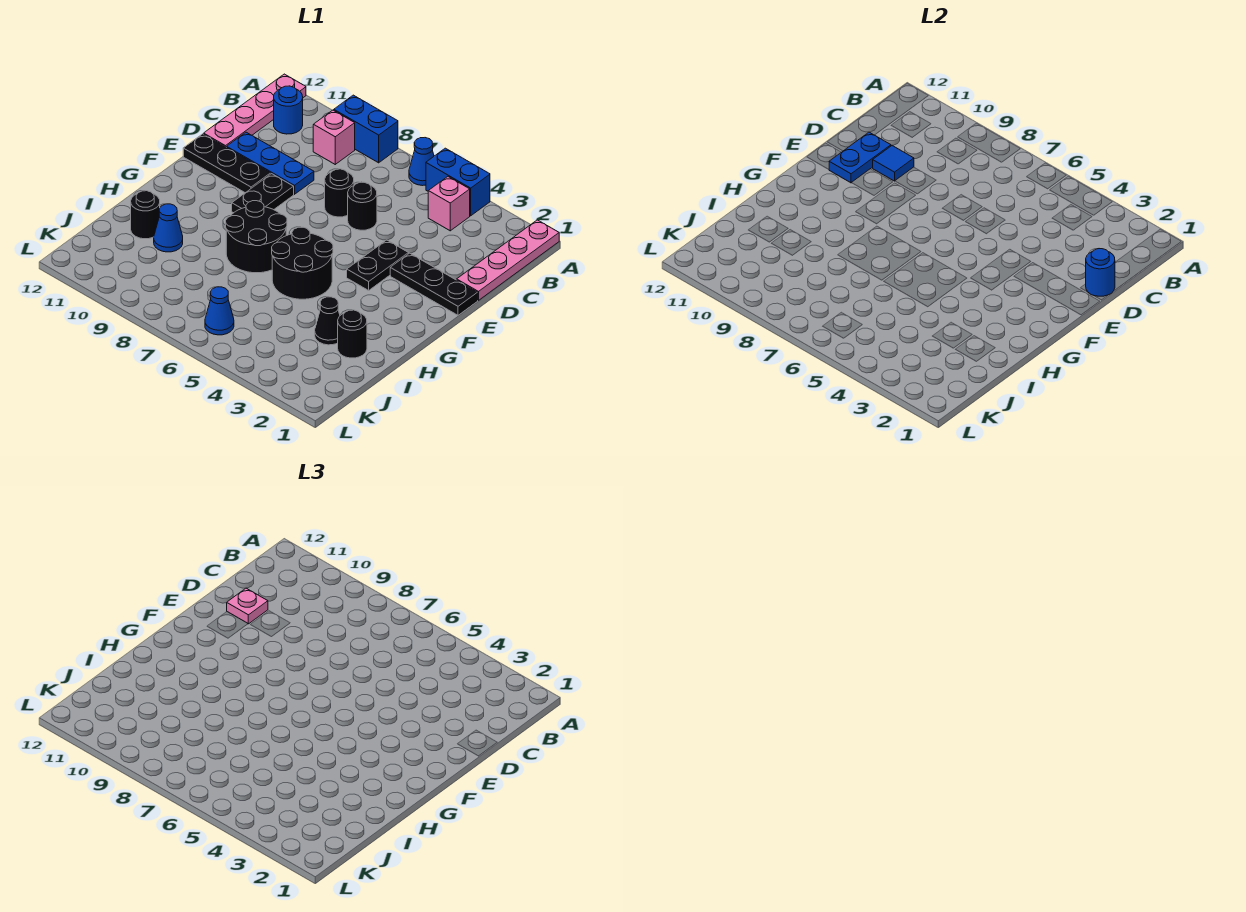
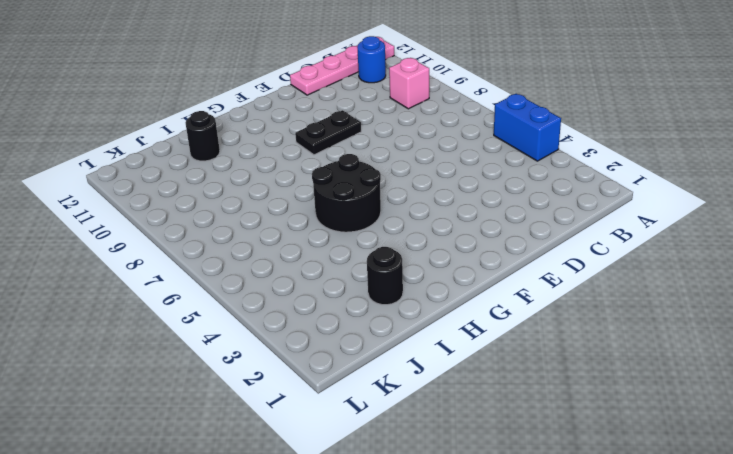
none -> pink 1x4 plate [457,220,559,300]
none -> blue 1x1 cone [409,138,434,186]
none -> blue 1x2 brick [334,95,398,163]

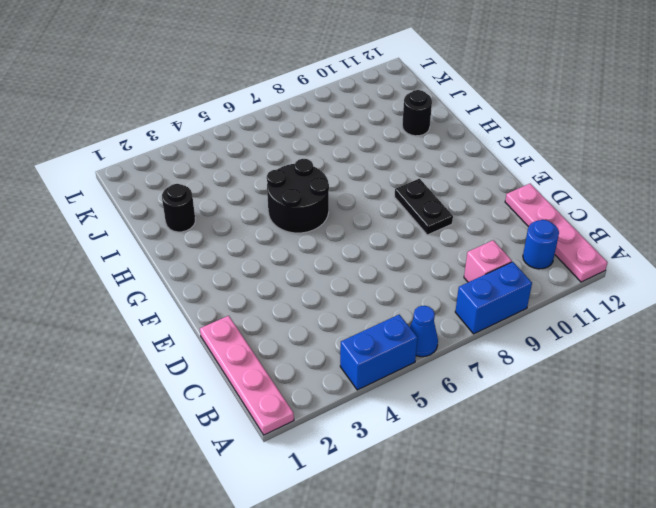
none -> pink 1x1 brick [428,177,470,231]
none -> black 1x1 round brick [348,182,377,230]
none -> black 1x1 round brick [325,169,354,217]

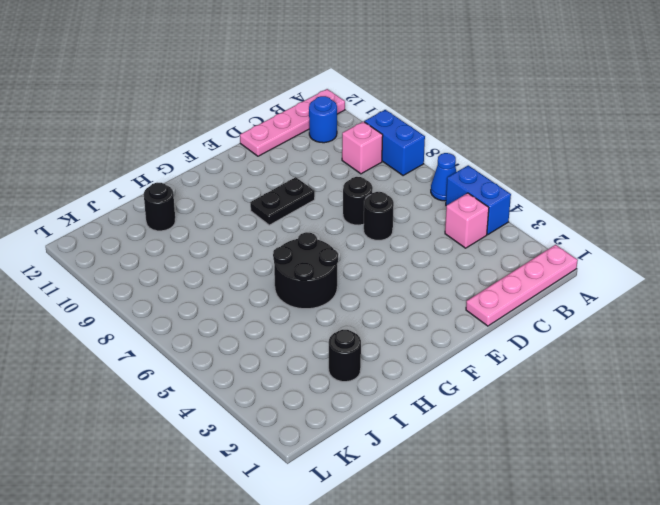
none -> blue 1x3 plate [227,132,314,194]
none -> black 1x3 plate [390,253,478,315]
none -> black 1x2 plate [347,240,409,290]

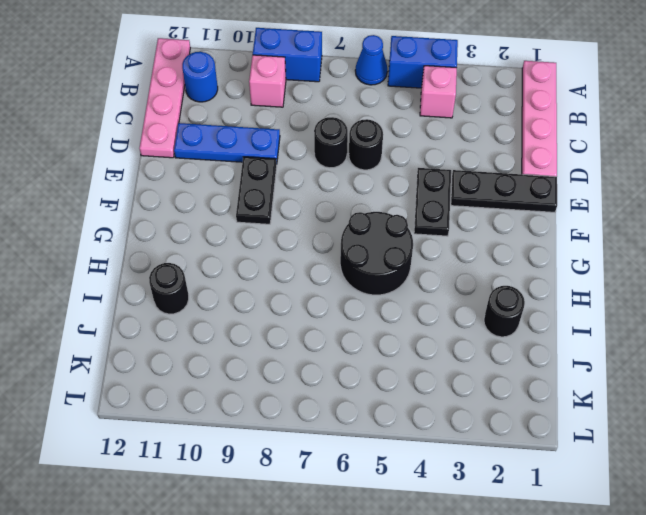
none -> black 1x3 plate [183,134,271,193]
none -> black 2x2 round brick [226,201,287,273]
none -> black 1x1 cone [315,297,340,345]

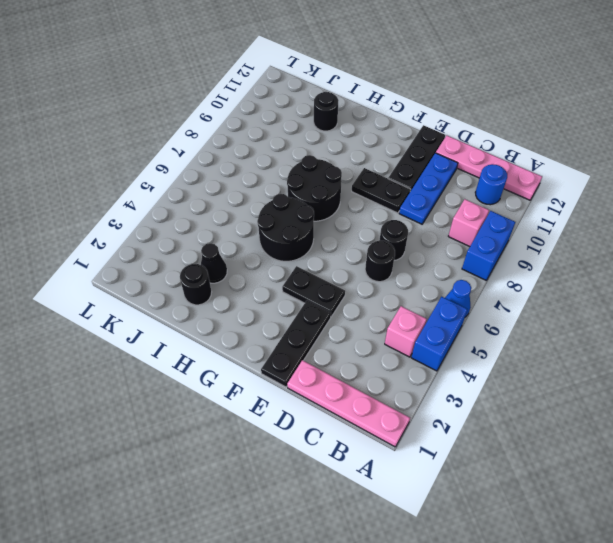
none -> blue 1x1 cone [154,204,183,252]
none -> blue 1x1 cone [205,287,234,335]
none -> blue 1x1 round brick [1086,249,1115,296]

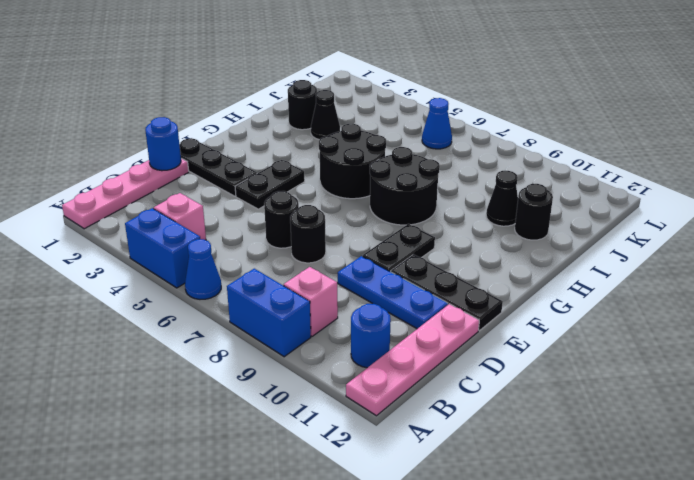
black 1x1 cone [486,171,518,226] -> blue 1x1 cone [154,204,183,252]
none -> blue 1x1 tile [873,146,914,181]
none -> blue 1x2 plate [829,132,891,183]
none -> pink 1x1 plate [227,588,268,624]

